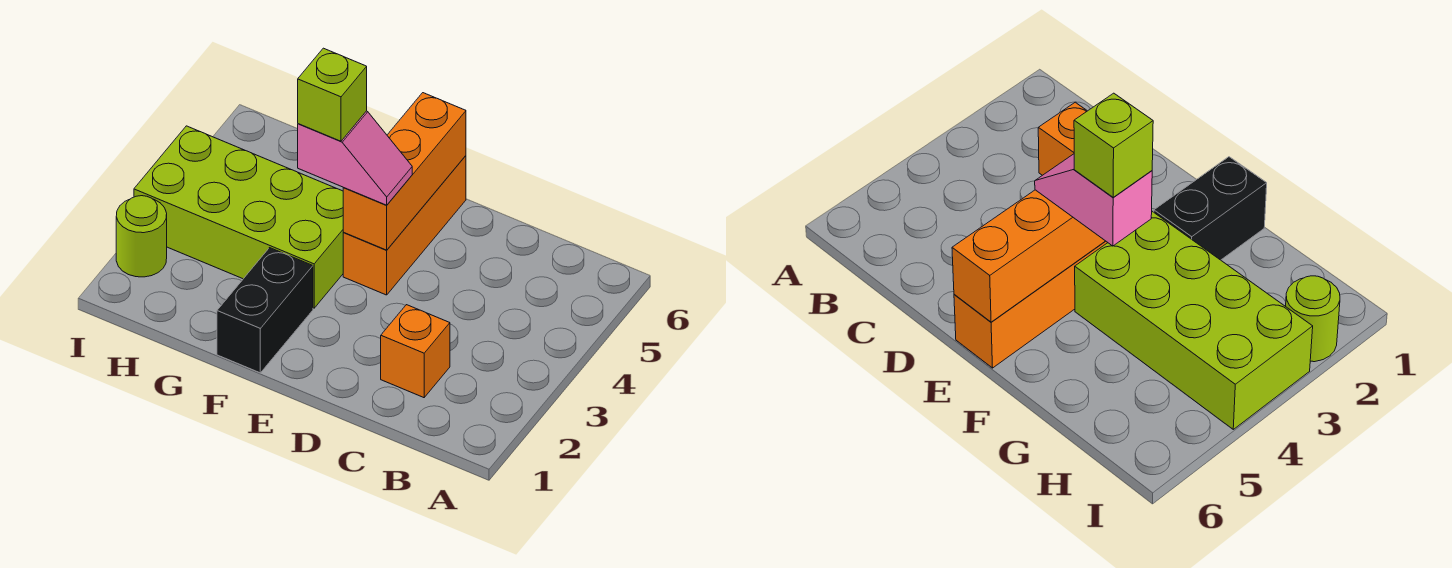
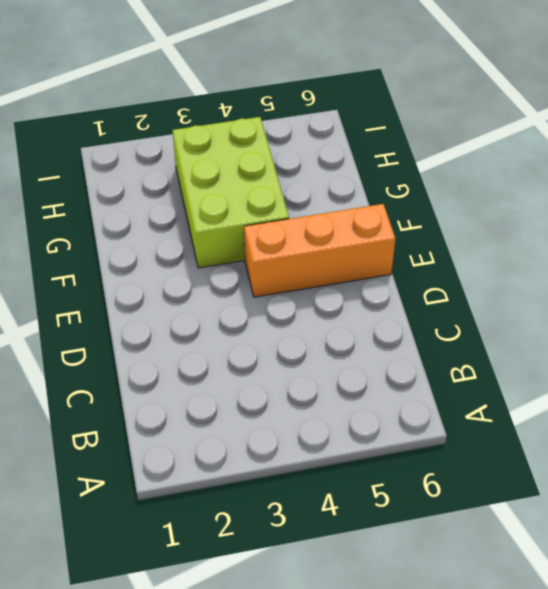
lime 2x3 brick [173,117,289,268] -> lime 2x4 brick [134,126,343,308]
none -> orange 1x1 brick [381,305,450,398]
none -> black 1x2 brick [217,248,313,373]

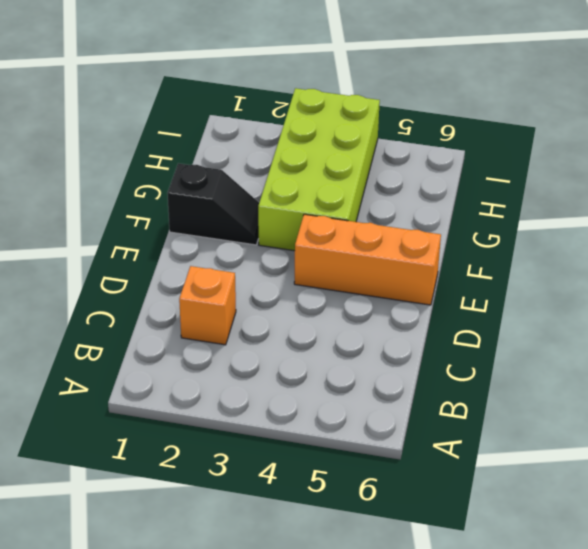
black 1x2 slope [167,163,259,245] -> black 1x2 brick [217,248,313,373]
none -> lime 1x1 round brick [116,196,167,277]
none -> orange 1x3 brick [343,93,466,250]

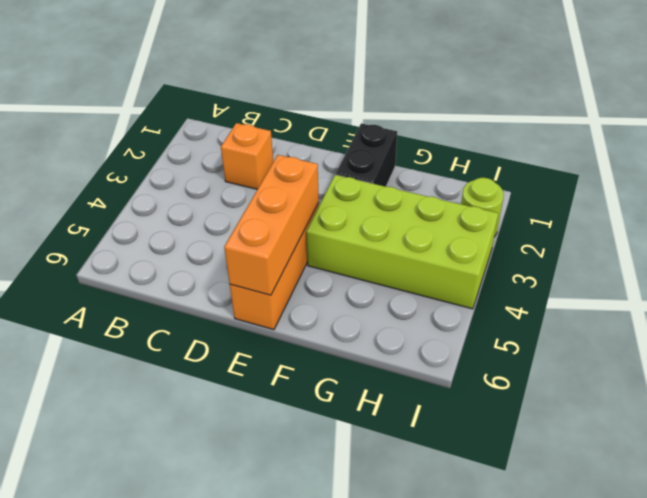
none -> pink 1x2 slope [298,111,412,205]
none -> lime 1x1 brick [298,48,367,141]

